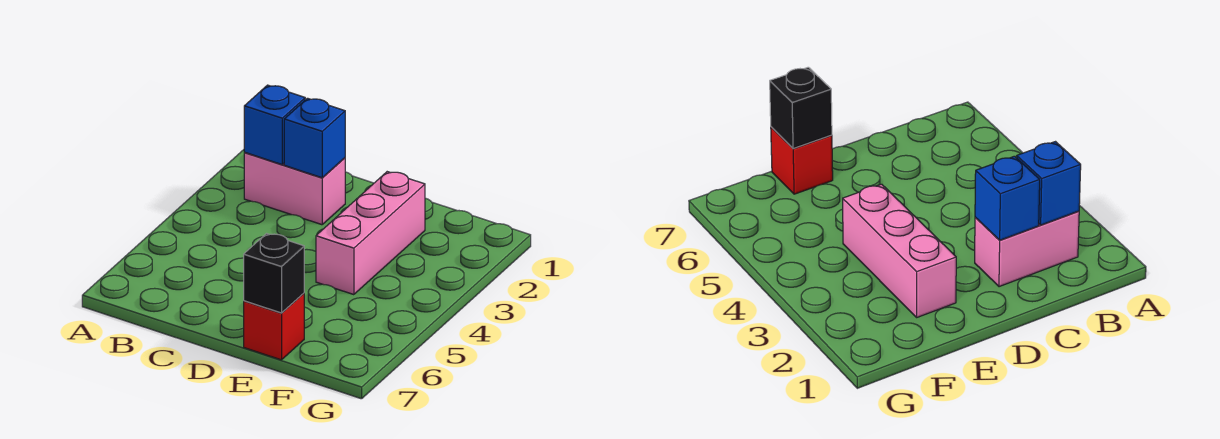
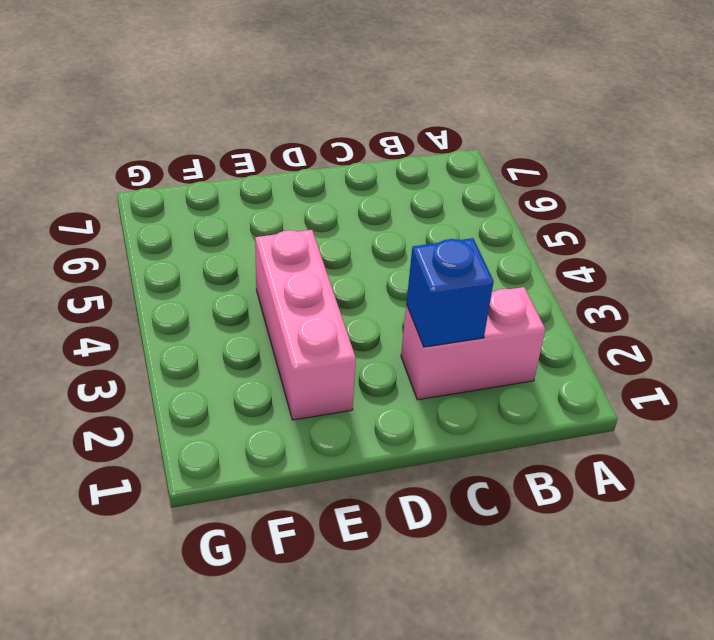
none -> red 1x1 brick [244,293,304,360]
none -> blue 1x1 brick [244,85,305,164]

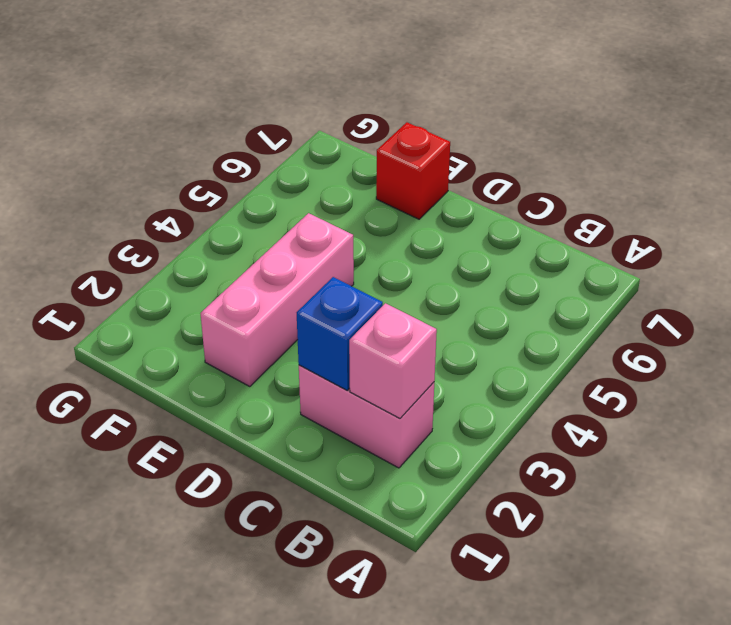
pink 1x1 brick [349,303,437,418] -> blue 1x1 brick [244,85,305,164]
none -> black 1x1 brick [244,234,304,313]

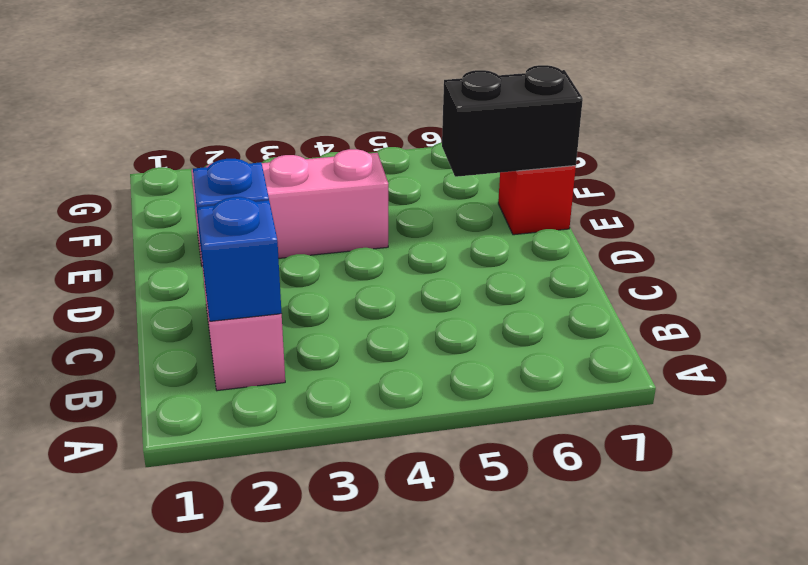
black 1x2 brick [442,65,583,177] -> black 1x1 brick [244,234,304,313]

